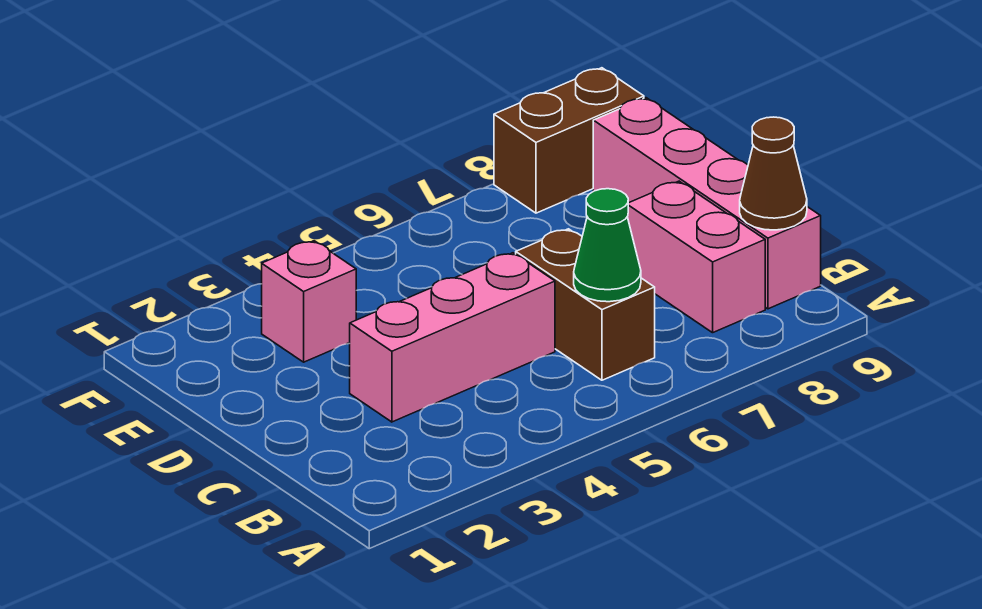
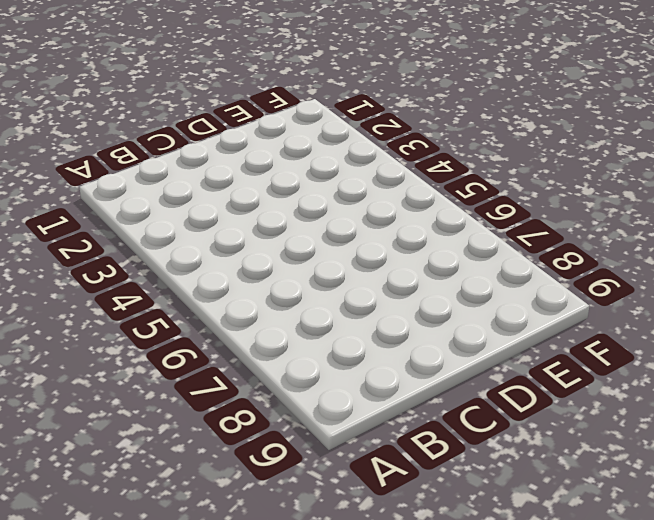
none -> brown 1x2 brick [516,229,655,380]
none -> pink 1x2 brick [627,181,765,333]

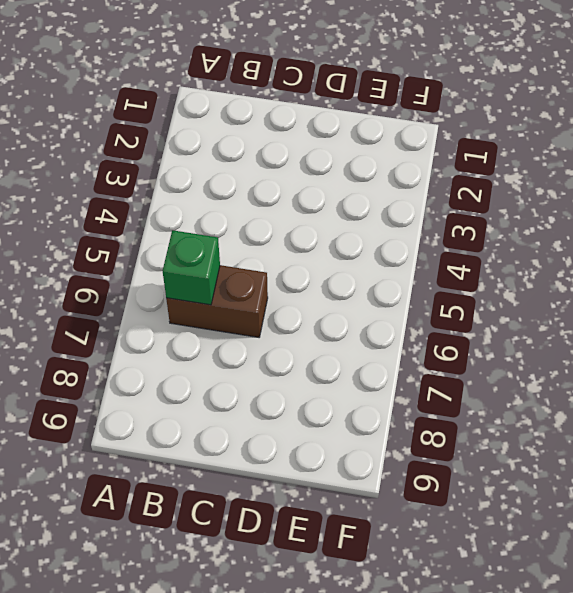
green 1x1 brick [163,230,220,305] -> green 1x1 cone [574,189,641,302]
none -> pink 1x2 brick [627,181,765,333]
none -> pink 1x4 brick [593,98,821,309]

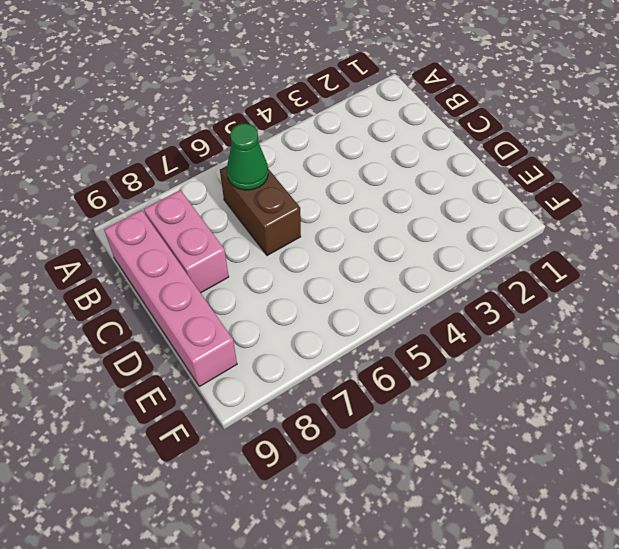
none -> pink 1x3 brick [350,253,555,422]
none -> pink 1x1 brick [262,241,356,362]

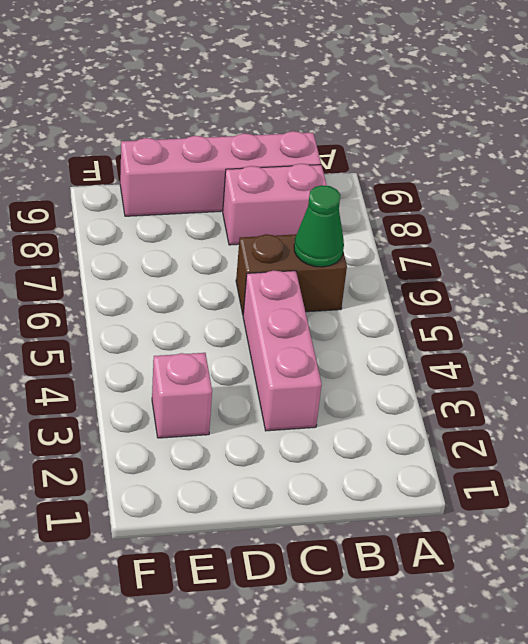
none -> brown 1x2 brick [494,68,644,213]
none -> brown 1x1 cone [740,117,807,230]

